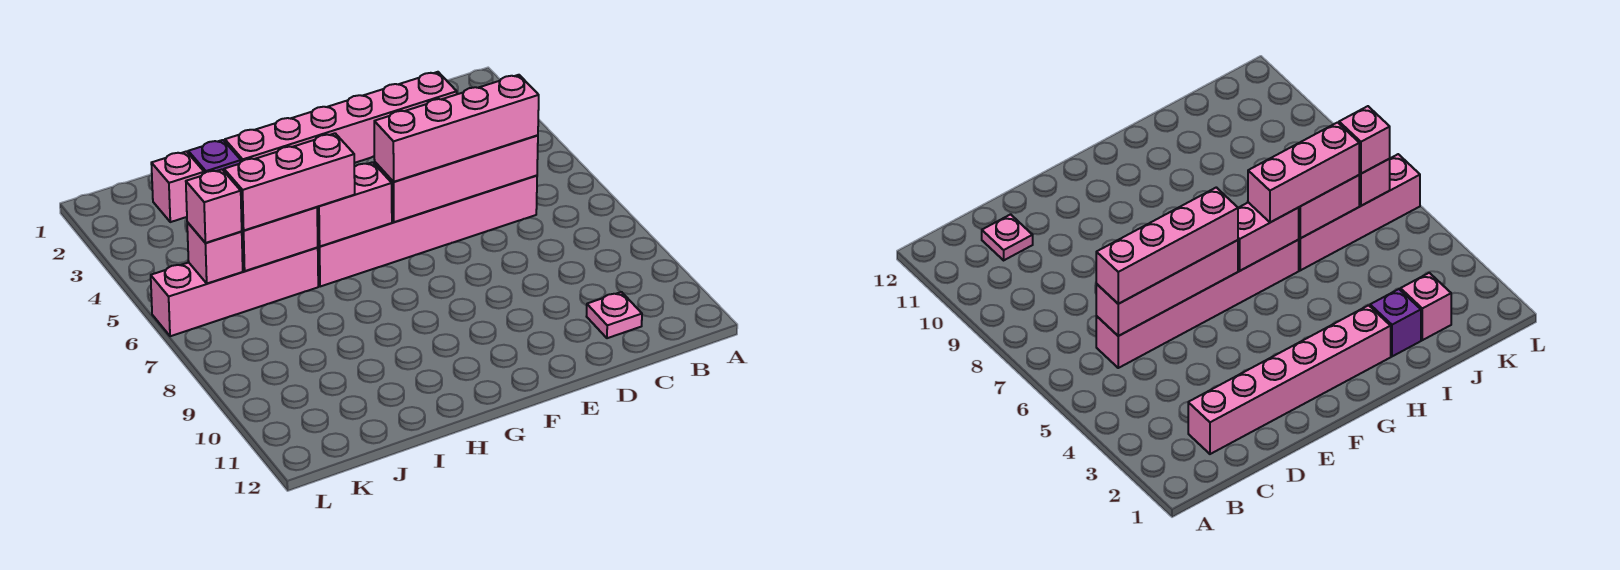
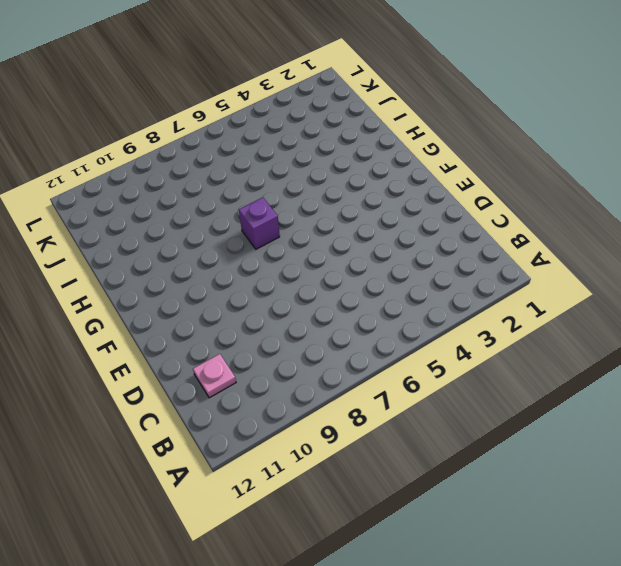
purple 1x1 brick [239,197,280,249] -> purple 1x1 brick moved to [188,140,241,173]
none -> pink 1x6 brick [225,72,457,163]
none -> pink 1x6 brick [318,175,537,287]
none -> pink 1x4 brick [151,247,318,336]

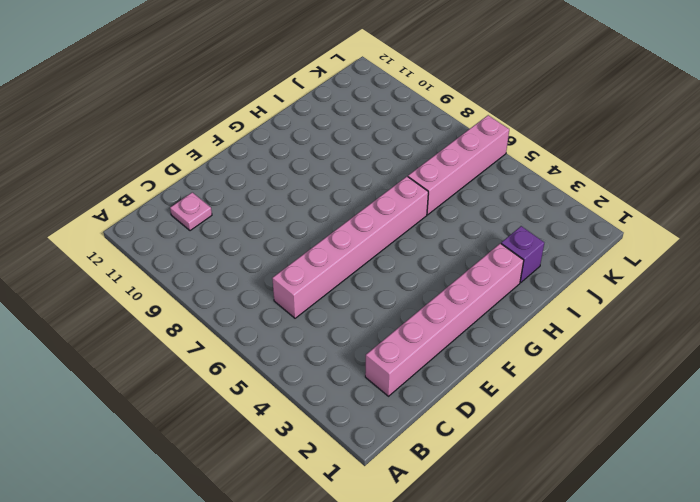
none -> pink 1x1 brick [151,151,204,222]
none -> pink 1x4 brick [375,135,538,222]
none -> pink 1x2 brick [317,162,392,247]

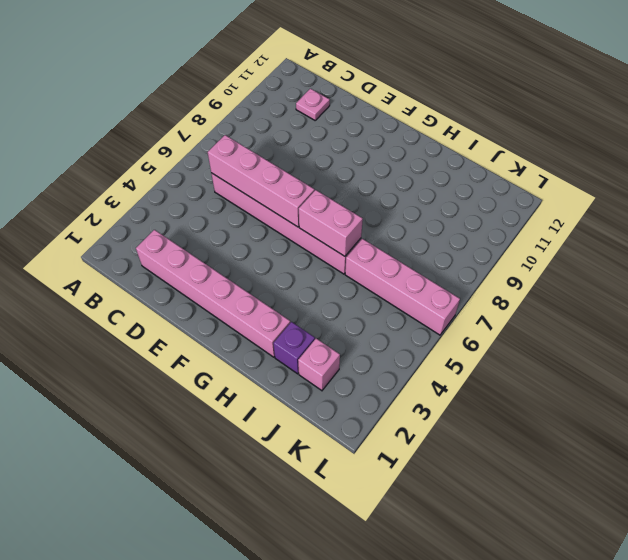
none -> pink 1x2 brick [242,207,318,271]
none -> pink 1x1 brick [187,222,243,283]
none -> pink 1x4 brick [374,75,539,182]

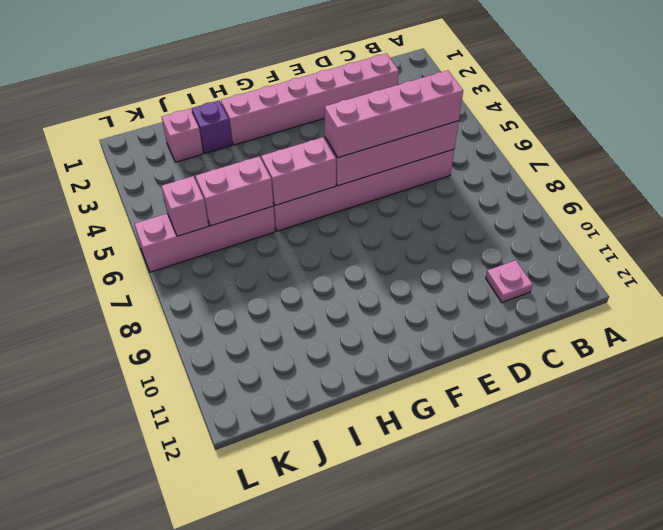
none -> pink 1x3 brick [224,133,355,231]
none -> pink 1x1 brick [186,170,242,243]

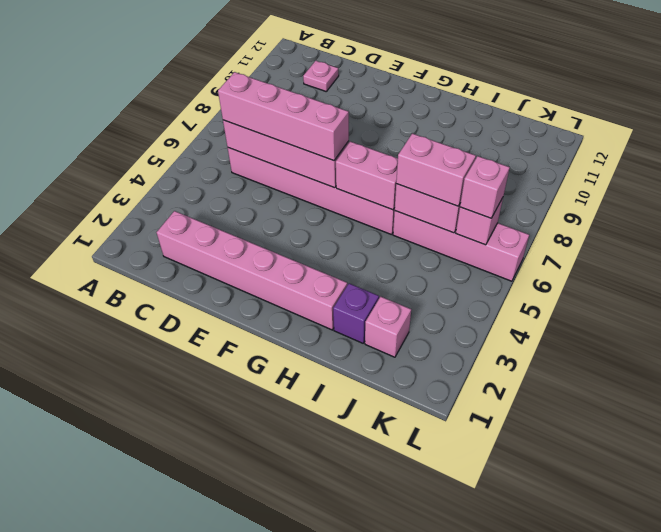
pink 1x2 brick [396,133,476,206] -> pink 1x3 brick [224,133,355,231]

